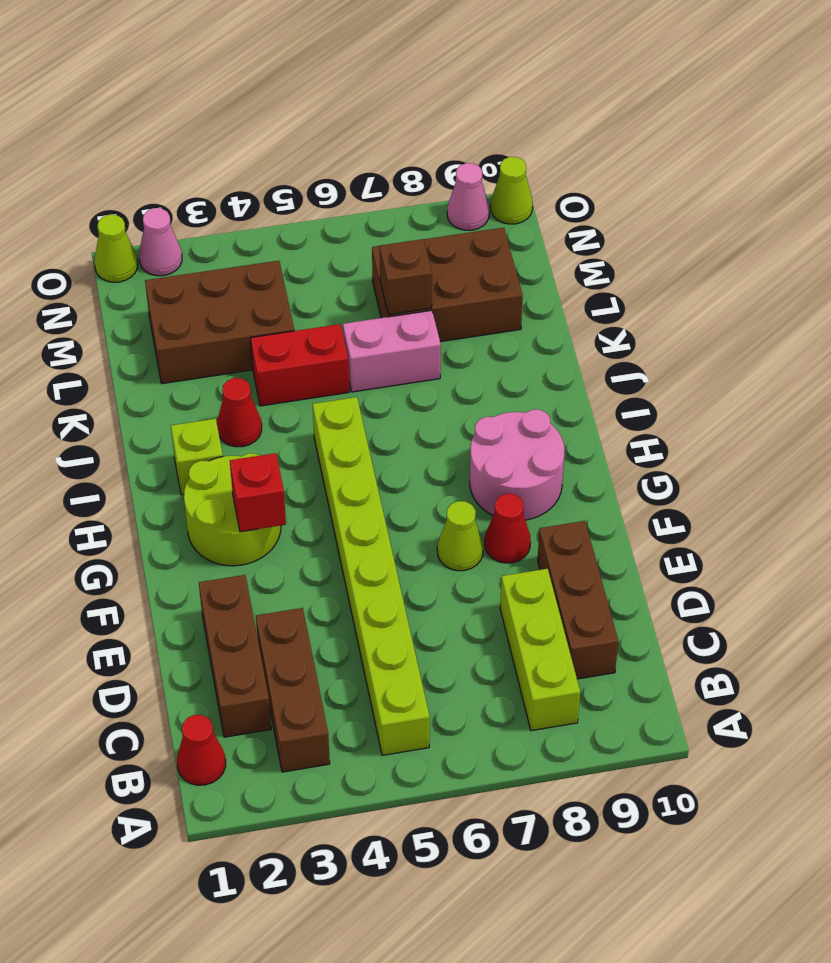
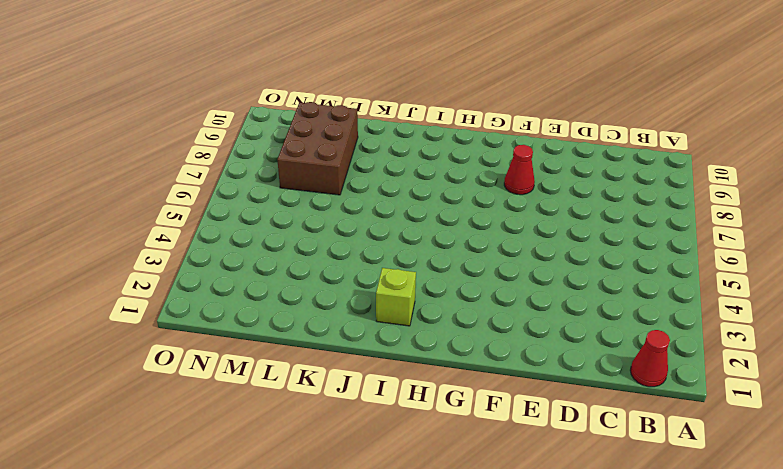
none -> brown 1x3 brick [256,608,330,772]
none -> lime 1x8 brick [313,397,430,755]
none -> lime 1x3 brick [500,569,580,731]

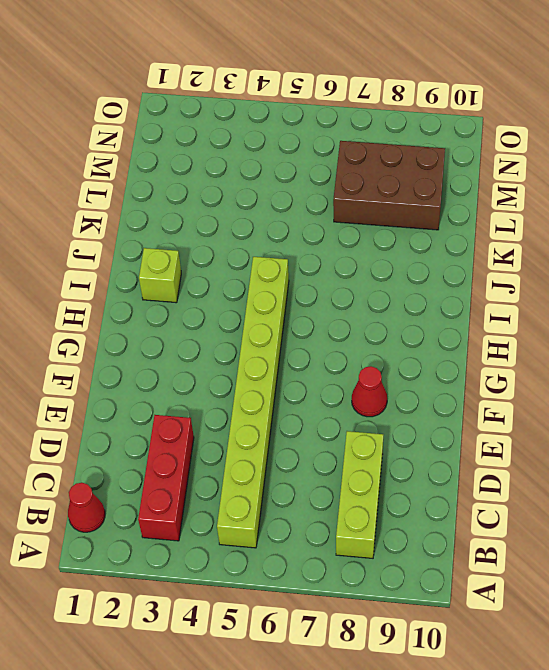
red 1x3 brick [138,415,194,541] -> brown 1x3 brick [256,608,330,772]
none -> brown 1x3 brick [199,575,271,737]
none -> brown 1x3 brick [538,521,618,679]
none -> lime 1x1 cone [437,501,483,571]

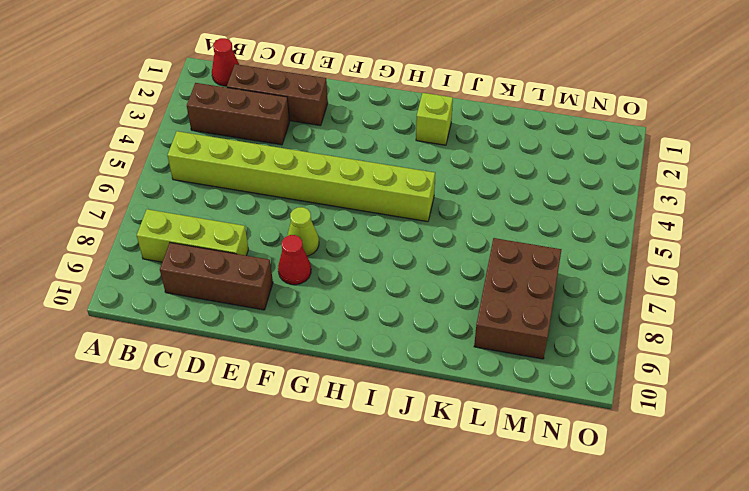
none -> lime 2x2 round brick [184,453,281,566]
none -> pink 2x2 round brick [470,409,565,520]
none -> red 1x1 cone [217,378,262,447]

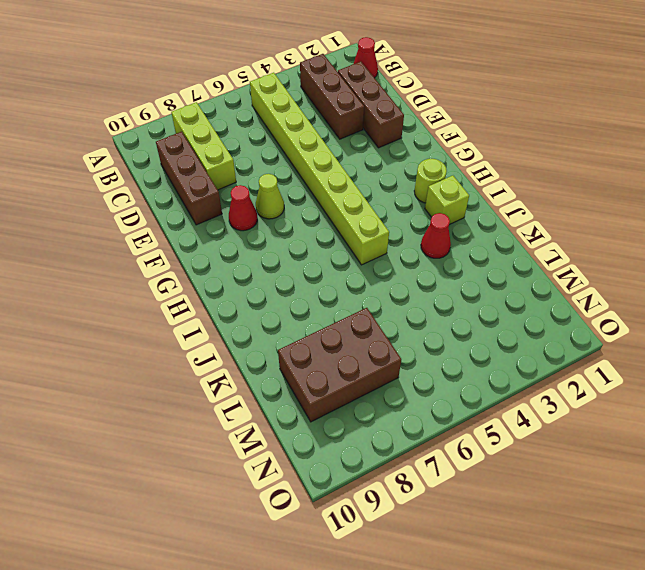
lime 1x1 round brick [414,159,447,203] -> lime 2x2 round brick [184,453,281,566]
none -> pink 2x2 round brick [470,409,565,520]
none -> red 1x2 brick [251,324,349,406]
none -> pink 1x2 brick [343,310,441,392]

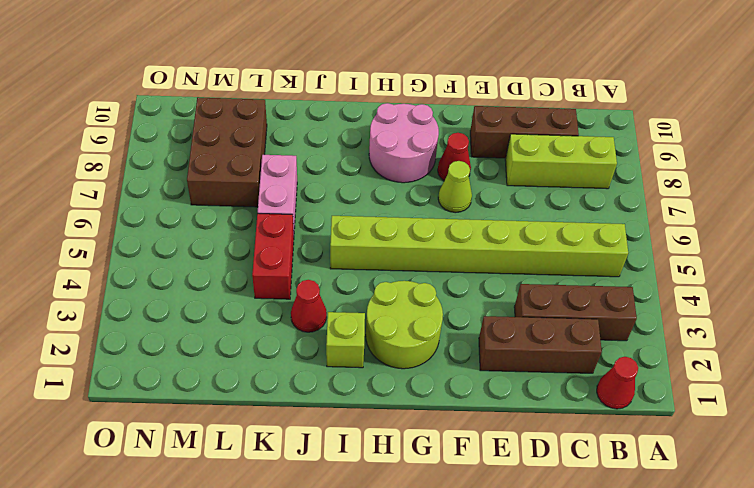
none -> brown 2x3 brick [145,261,294,384]
none -> lime 1x1 cone [94,215,138,282]
none -> pink 1x1 cone [139,208,182,276]

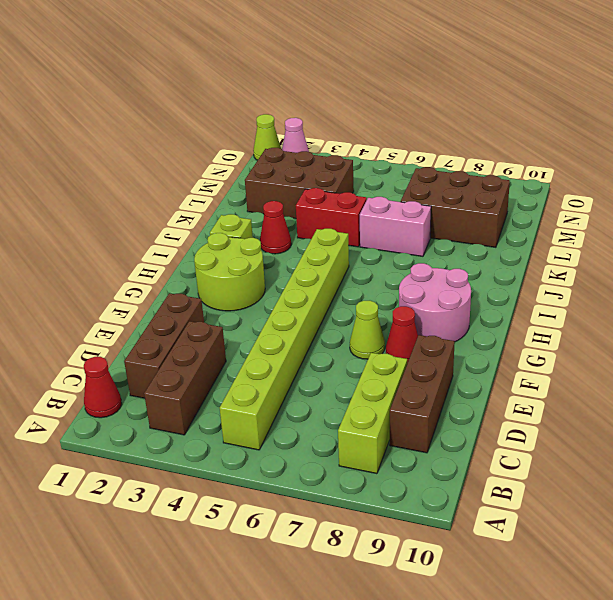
none -> pink 1x1 cone [447,163,489,230]
none -> lime 1x1 cone [491,157,533,224]
none -> red 1x1 brick [230,453,286,532]

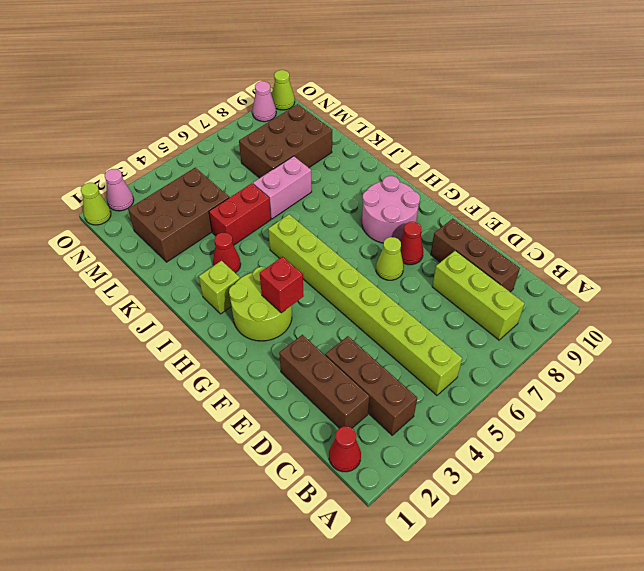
none -> brown 1x1 brick [380,239,432,315]

